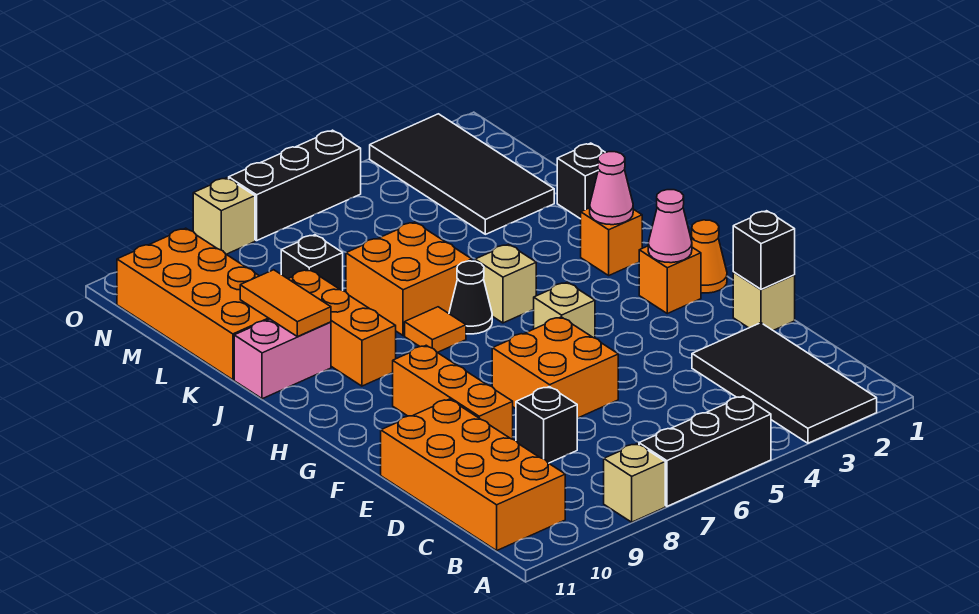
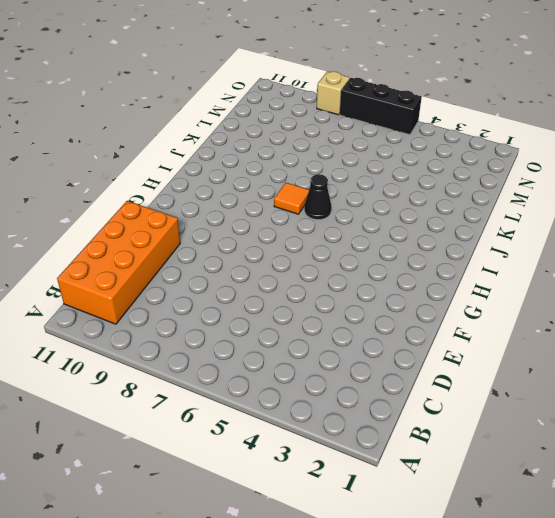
none -> black 2x4 tile [692,323,877,443]
none -> black 1x3 brick [639,396,771,506]
none -> tan 1x1 brick [604,444,665,522]

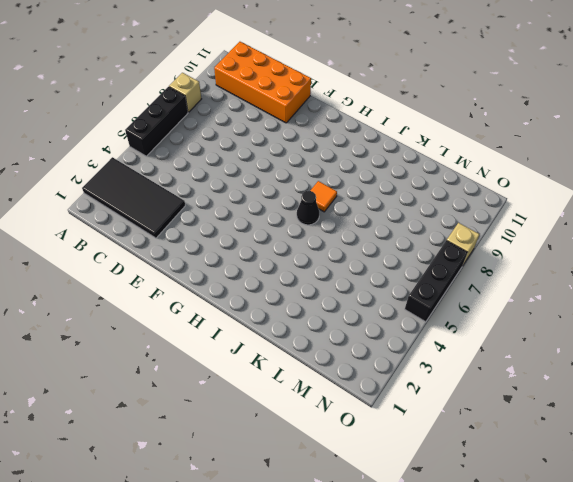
none -> black 1x1 brick [516,387,577,463]
none -> tan 1x1 brick [733,272,795,331]
none -> orange 2x2 brick [492,317,618,418]

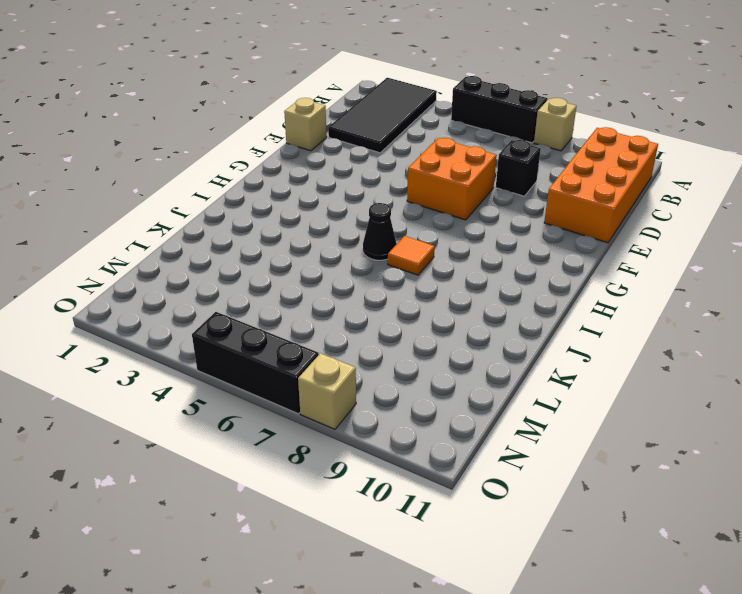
none -> orange 1x3 brick [393,345,513,439]
none -> orange 1x1 cone [692,220,727,293]
none -> orange 1x1 brick [639,246,701,314]

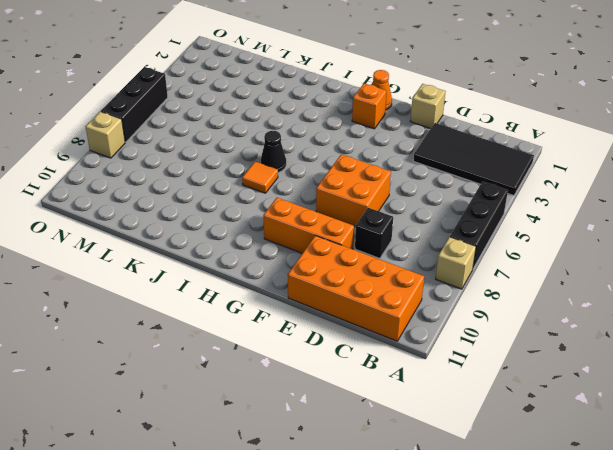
none -> tan 1x1 brick [534,282,595,338]
none -> orange 1x1 brick [581,208,642,275]
none -> tan 1x1 brick [475,244,536,323]

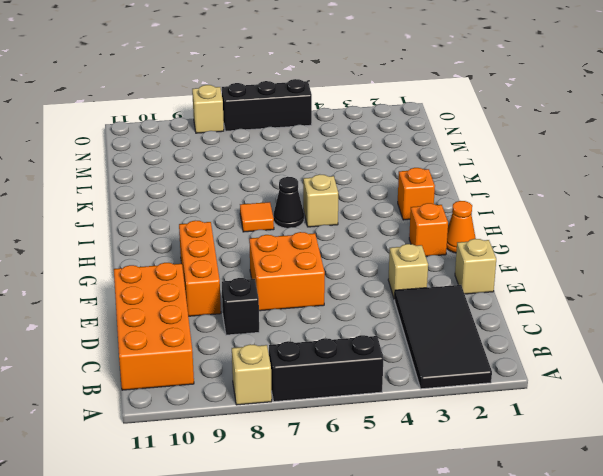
tan 1x1 brick [388,244,428,299] -> tan 1x1 brick moved to [534,282,595,338]
none -> orange 1x3 brick [289,270,396,386]
none -> orange 2x2 brick [346,222,472,336]
none -> pink 1x2 brick [234,319,331,399]

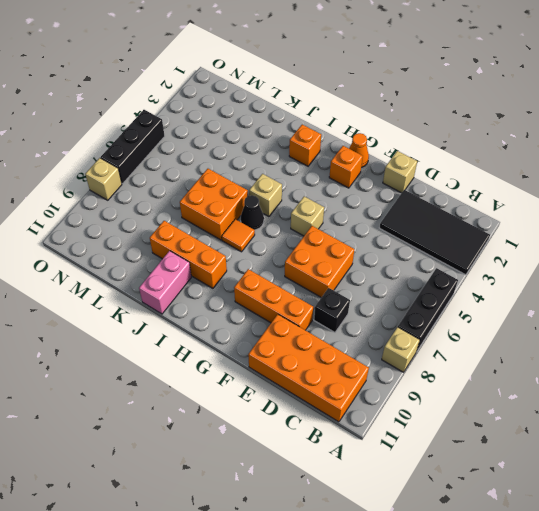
none -> black 1x1 brick [557,143,605,219]
none -> orange 2x4 brick [117,228,269,380]
none -> black 2x4 tile [370,114,554,234]

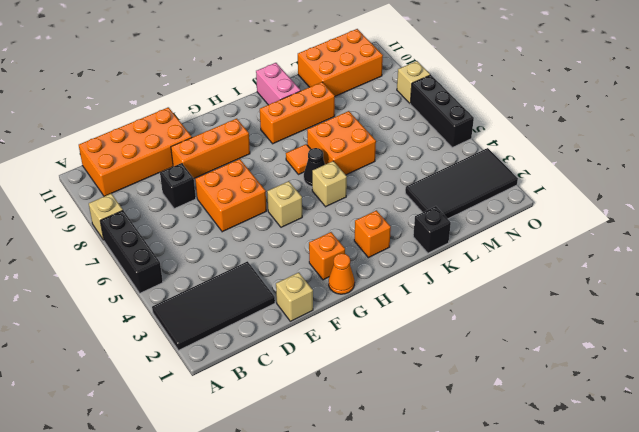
orange 2x3 brick [298,29,383,96] -> orange 2x4 brick [117,228,269,380]
none -> black 1x1 brick [281,235,343,290]
none -> black 1x1 brick [733,211,795,289]
none -> pink 1x1 cone [648,190,692,263]

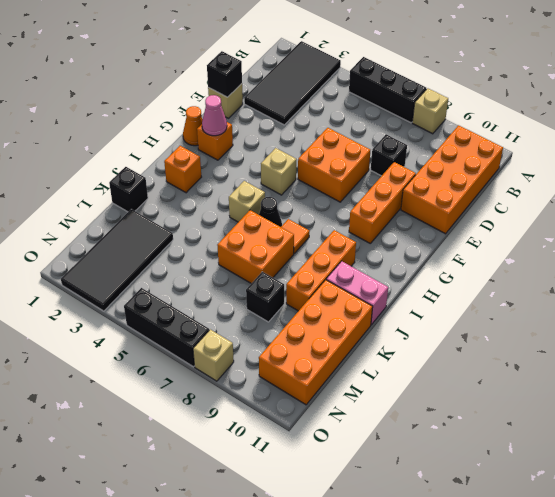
none -> pink 1x1 cone [590,152,633,225]
none -> orange 1x2 tile [240,270,331,337]

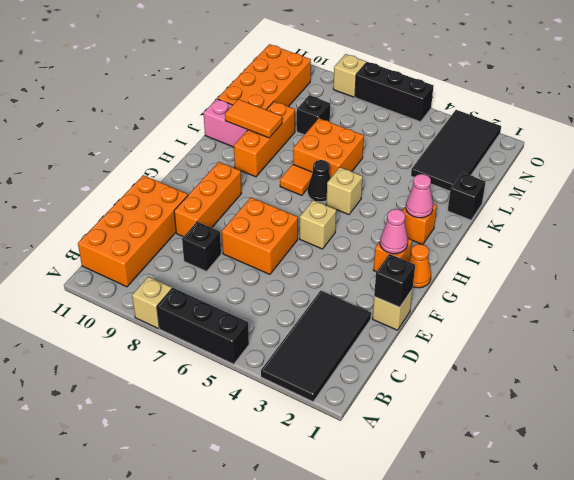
orange 1x2 tile [225,99,282,138] -> orange 1x2 tile turned to [240,270,331,337]

